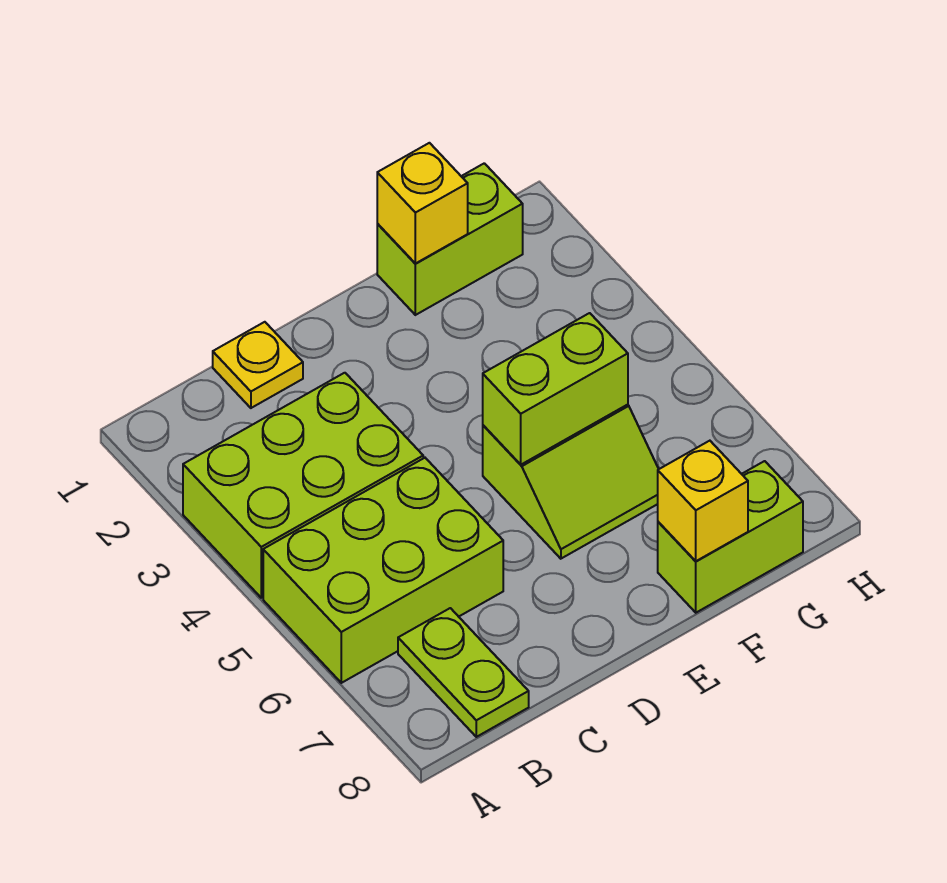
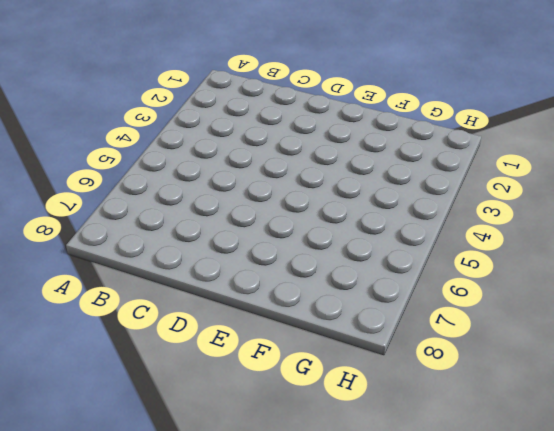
none -> lime 2x3 brick [183,373,423,598]
none -> lime 2x3 brick [263,458,503,683]

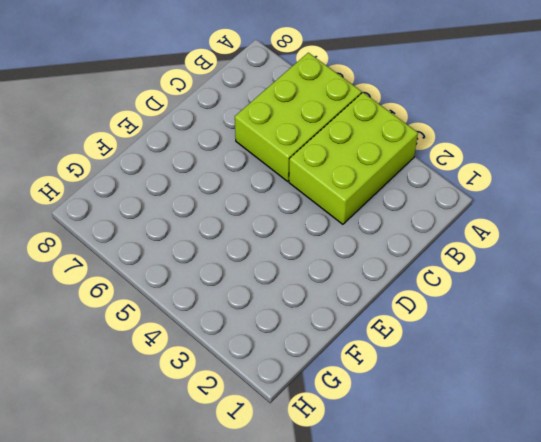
none -> lime 1x2 plate [398,608,529,737]
none -> yellow 1x1 plate [213,322,303,408]

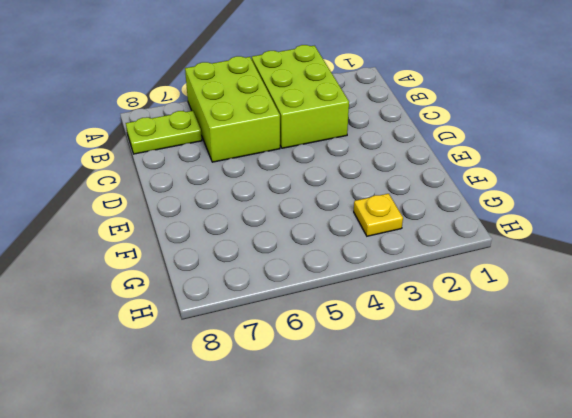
yellow 1x1 plate [354,194,403,236] -> yellow 1x1 plate moved to [213,322,303,408]
none -> lime 2x2 slope [483,405,659,559]
none -> lime 1x2 brick [377,163,523,315]

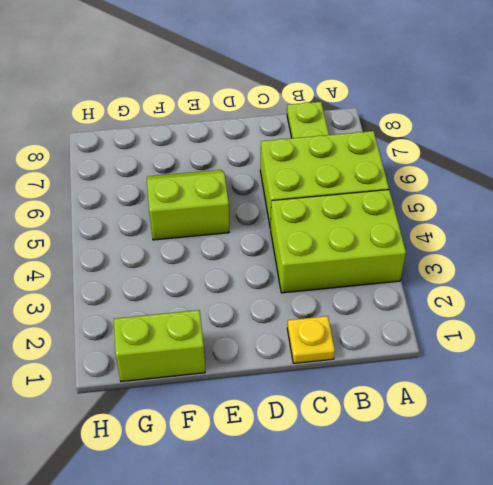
none -> lime 1x2 brick [658,461,803,613]
none -> lime 1x2 brick [483,313,628,465]

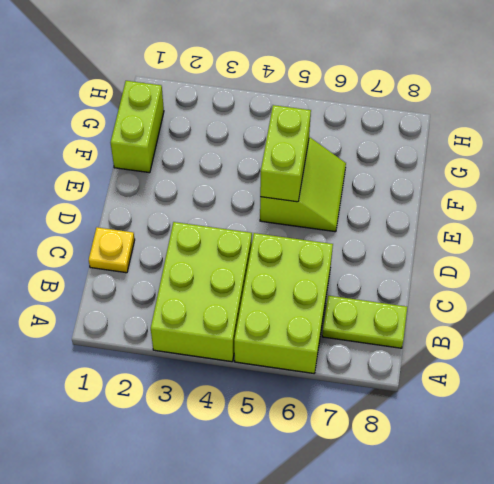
none -> lime 1x2 brick [658,461,803,613]
none -> yellow 1x1 brick [377,143,468,264]

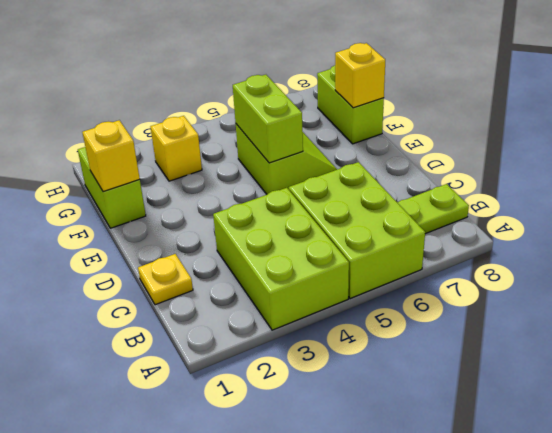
yellow 1x1 brick [151,116,202,181] -> none

